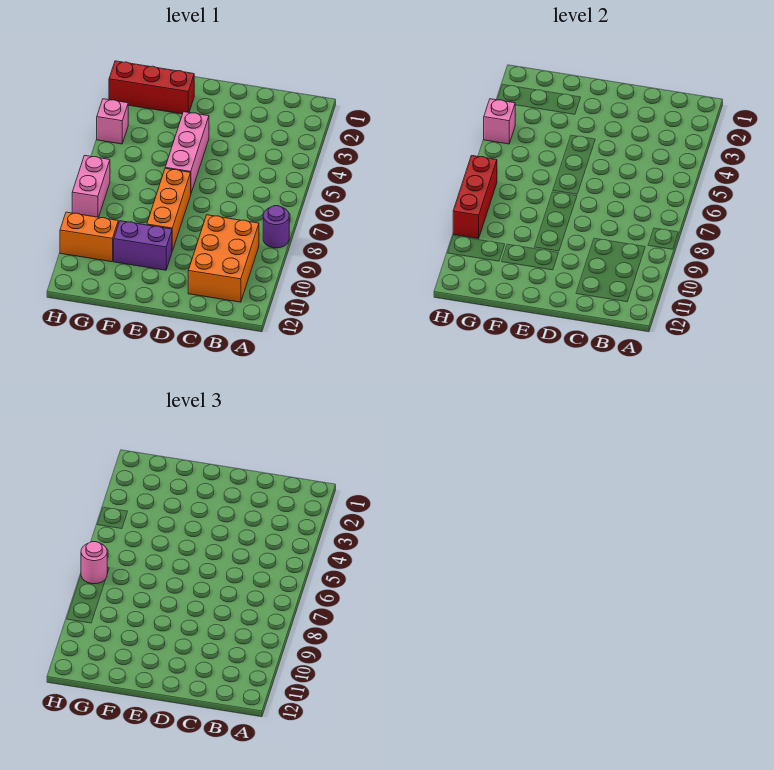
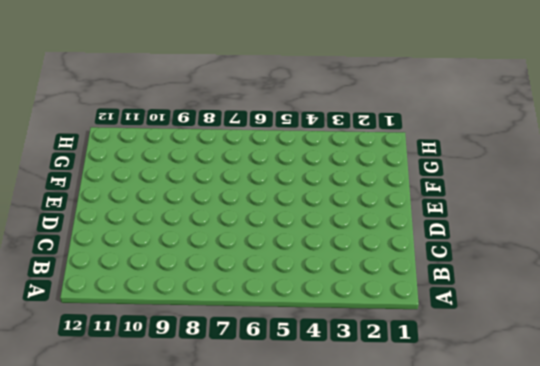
none -> purple 1x1 round brick [263,206,289,248]
none -> orange 2x3 brick [188,215,259,302]
none -> pink 1x3 brick [165,112,209,193]

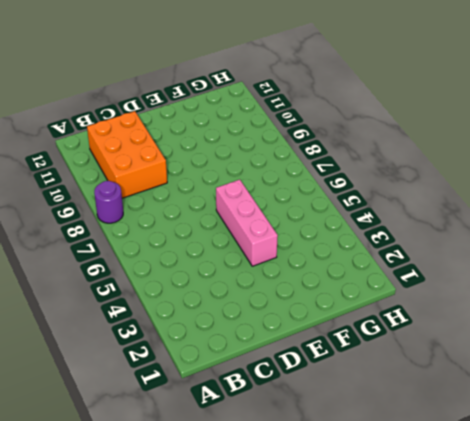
none -> orange 1x3 brick [147,168,191,251]
none -> purple 1x2 brick [114,221,172,270]
none -> red 1x3 brick [109,61,194,114]

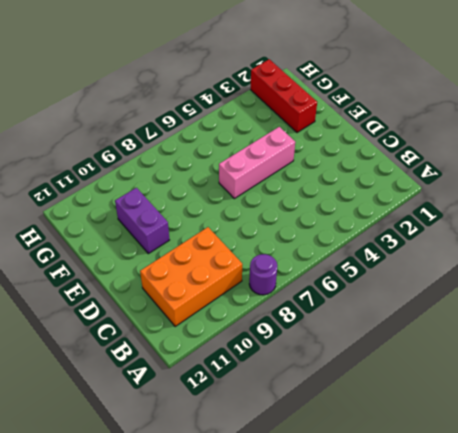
none -> orange 1x3 brick [147,168,191,251]
none -> orange 1x2 brick [60,212,118,262]
none -> pink 1x1 brick [97,99,128,144]

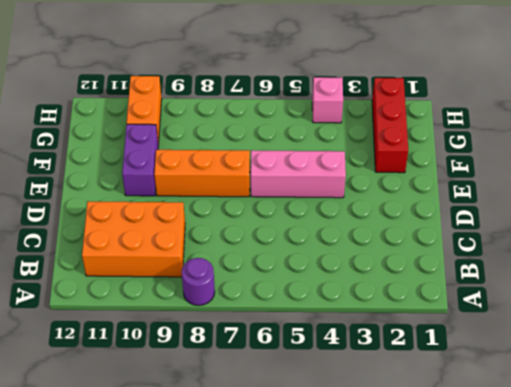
none -> pink 1x2 brick [72,156,110,217]
none -> pink 1x1 brick [484,99,515,144]
none -> red 1x3 brick [453,156,497,239]

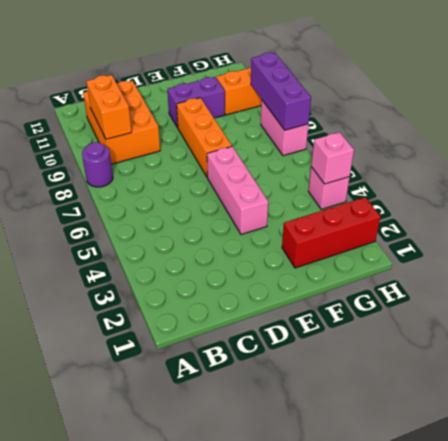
orange 1x2 brick [86,75,132,139] -> none
purple 1x3 brick [251,52,311,130] -> red 1x3 brick [453,156,497,239]
none -> pink 1x1 round brick [81,542,107,584]

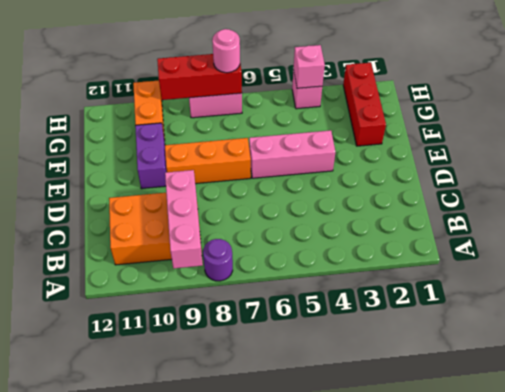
pink 1x3 brick [165,170,203,268] -> none

